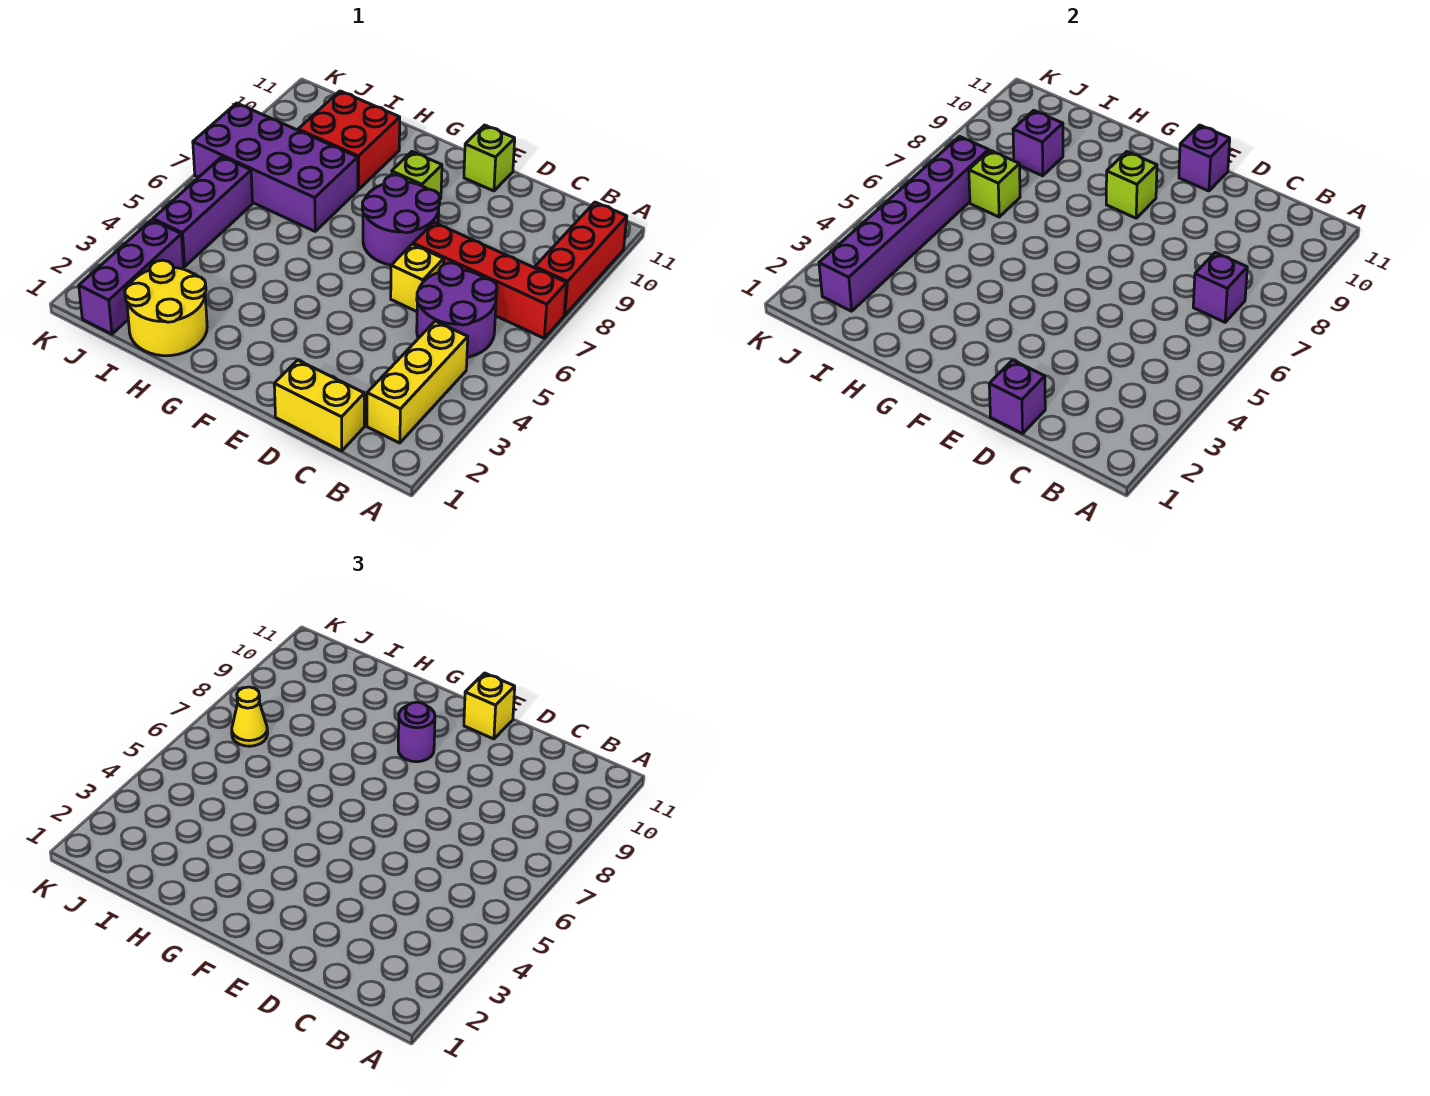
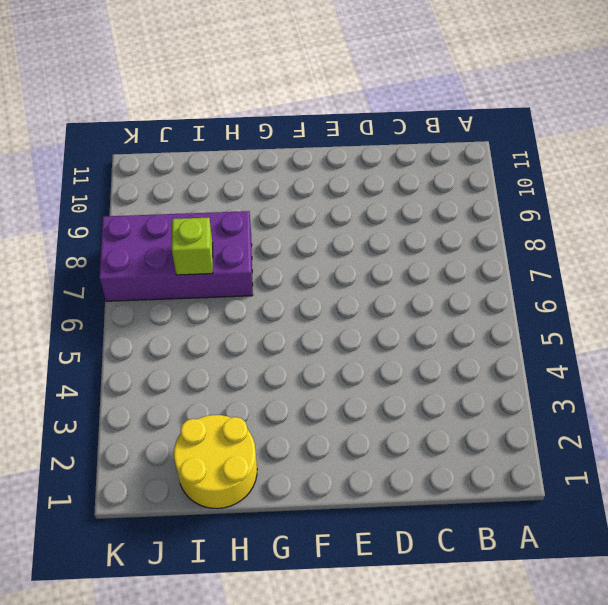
none -> red 1x4 brick [413,222,567,338]
none -> red 1x3 brick [535,202,627,315]
none -> yellow 1x3 brick [367,321,468,443]

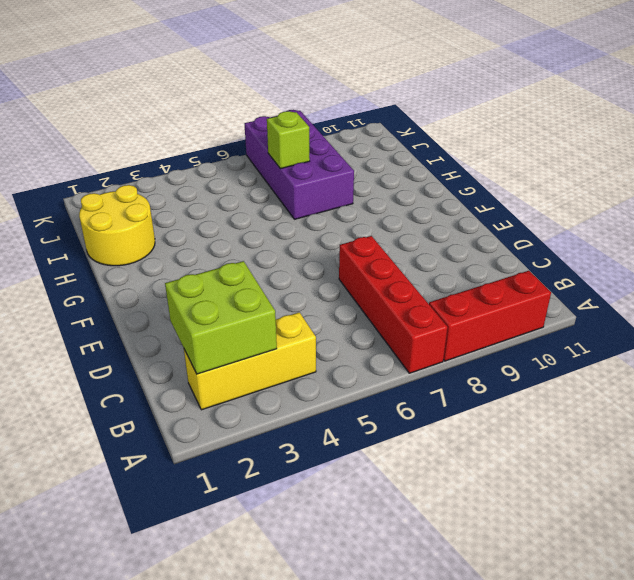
lime 2x2 brick [165,261,277,374] -> none
none -> purple 2x2 round brick [417,263,497,357]
none -> yellow 1x2 brick [274,360,364,451]
none -> yellow 1x1 brick [391,244,444,312]

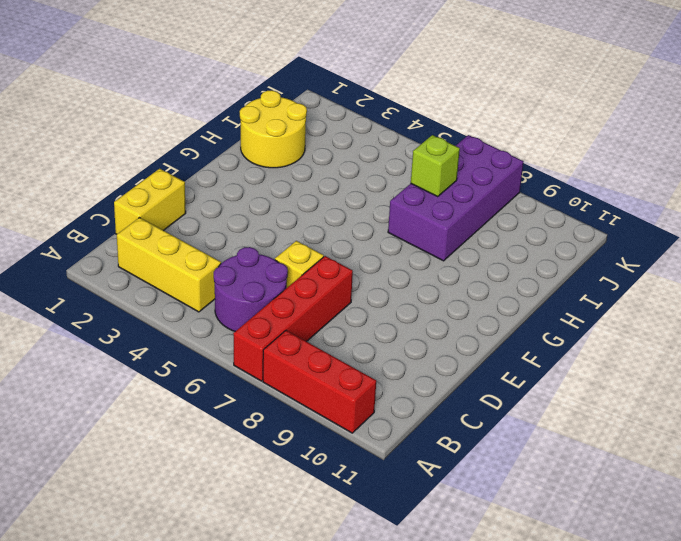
none -> purple 2x2 round brick [362,175,440,265]
none -> lime 1x1 brick [464,125,515,191]
none -> lime 1x1 brick [392,152,442,199]

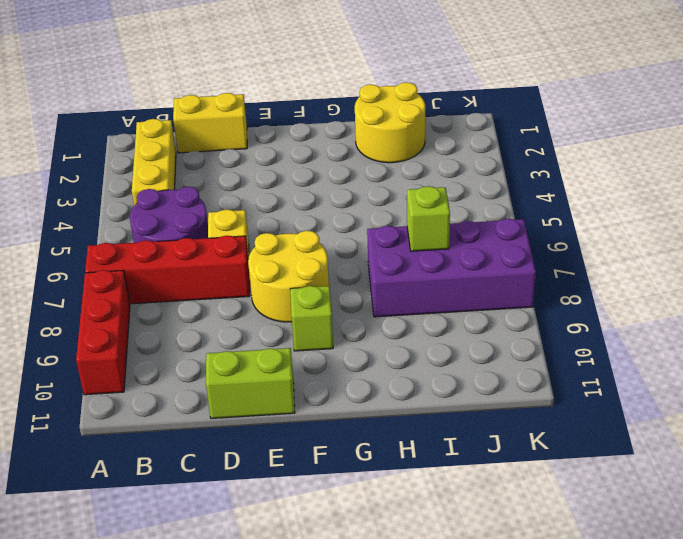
lime 1x2 brick [206,348,295,419] -> lime 1x1 brick [464,125,515,191]
yellow 2x2 round brick [248,231,329,322] -> purple 2x2 round brick [362,175,440,265]
none -> red 2x2 brick [298,91,400,190]
none -> purple 1x3 brick [79,220,184,334]
none -> purple 1x3 brick [153,157,253,267]

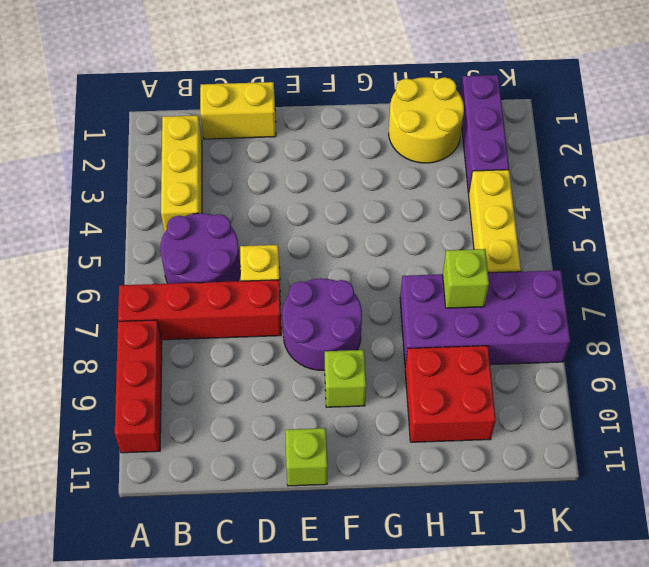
yellow 1x3 brick [469,170,521,273] -> purple 1x3 brick [153,157,253,267]
none -> purple 1x1 brick [1193,252,1247,322]
none -> purple 1x1 brick [989,360,1045,434]
none -> purple 1x1 brick [1179,125,1230,191]

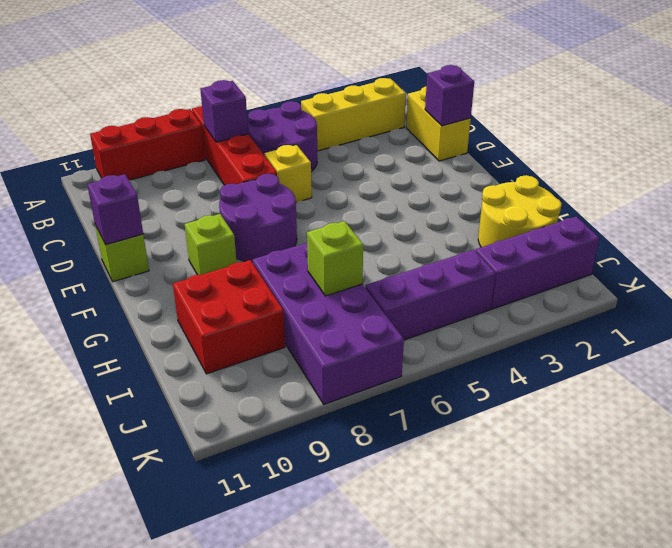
none -> lime 1x1 brick [1106,152,1157,218]
none -> purple 1x1 brick [1013,110,1063,176]
none -> purple 1x6 brick [819,136,989,311]

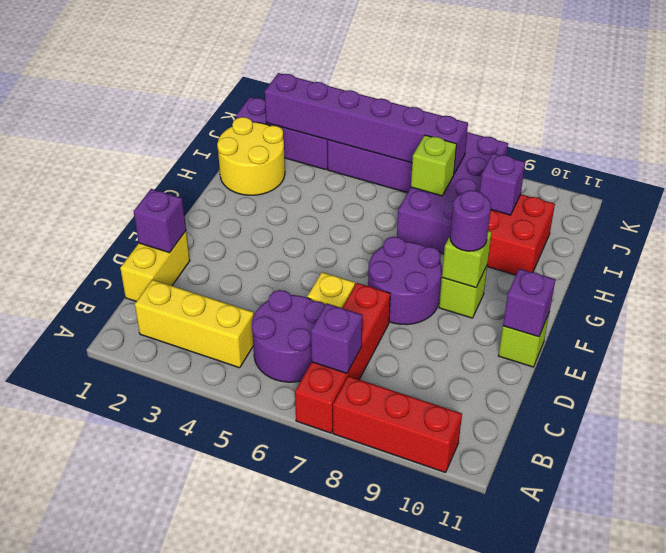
none -> yellow 1x1 brick [464,673,515,739]
none -> yellow 1x1 cone [232,687,268,746]

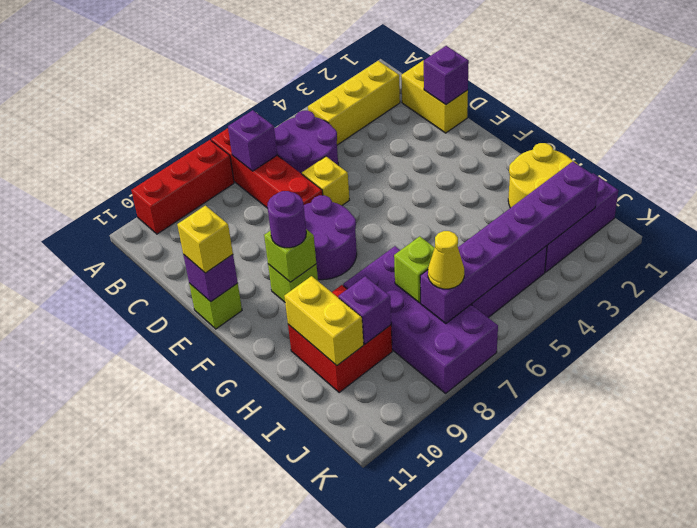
yellow 1x2 brick [284,276,364,365] -> none

